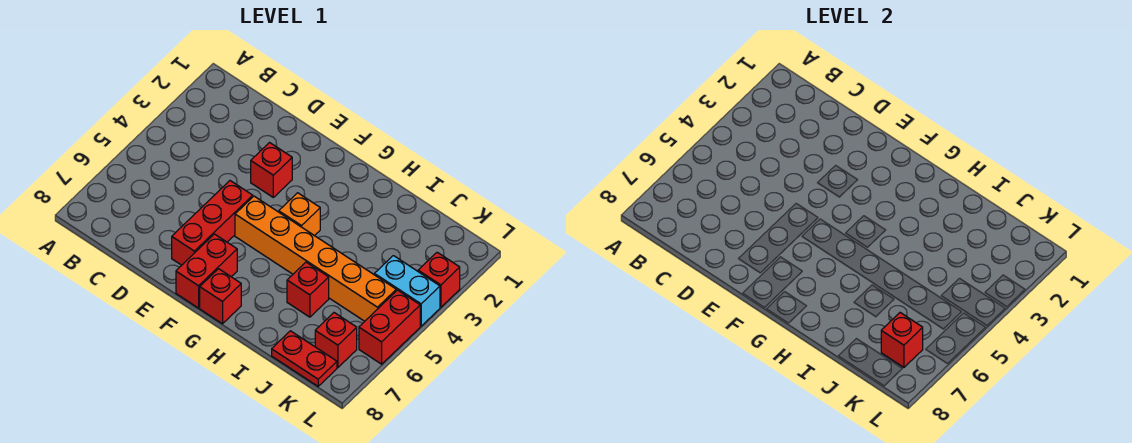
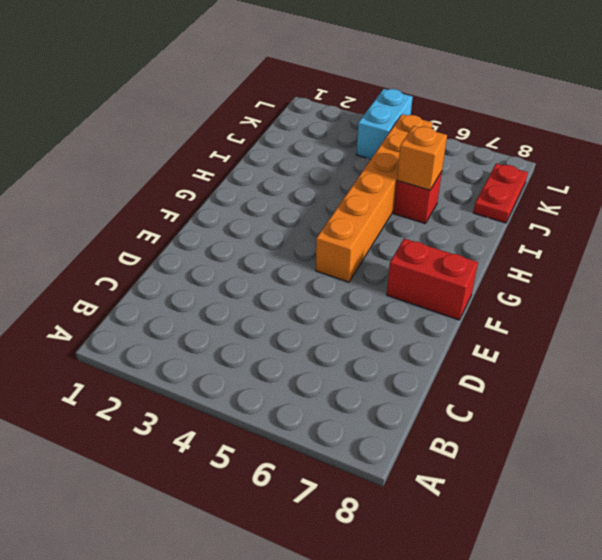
orange 1x1 brick [397,126,447,190] -> orange 1x1 brick moved to [279,193,320,236]
none -> red 1x1 brick [251,143,292,197]
none -> red 1x3 brick [172,181,253,265]
none -> red 1x1 brick [200,269,241,324]

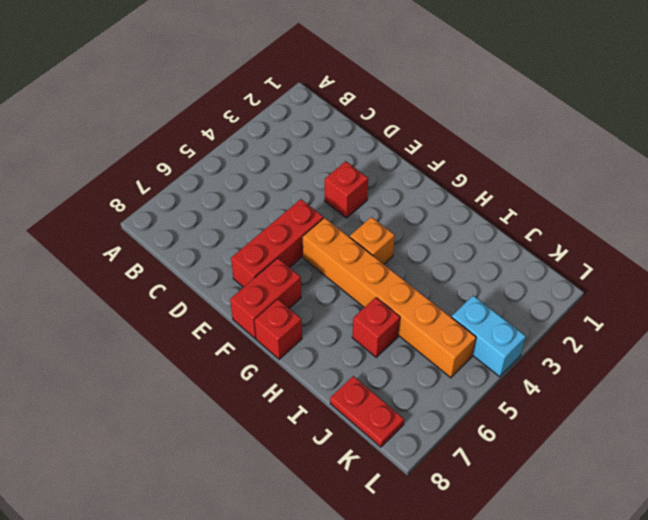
none -> red 1x1 brick [315,313,357,367]
none -> red 1x1 brick [418,252,460,307]
none -> red 1x2 brick [359,290,420,364]

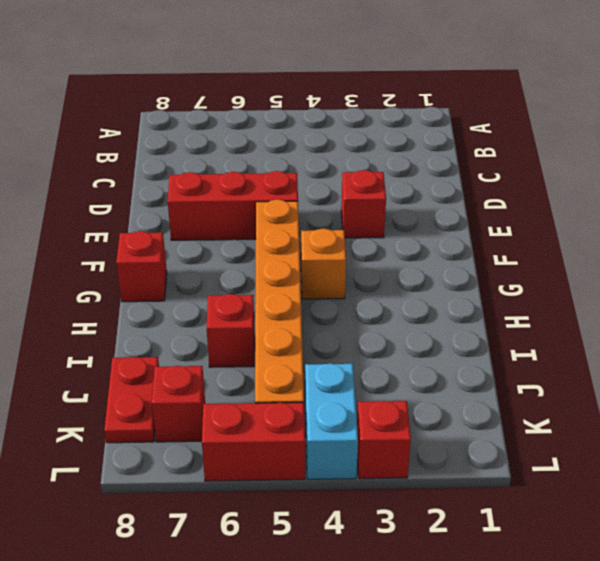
none -> red 1x2 brick [176,234,237,308]
none -> red 1x1 brick [881,313,923,367]

